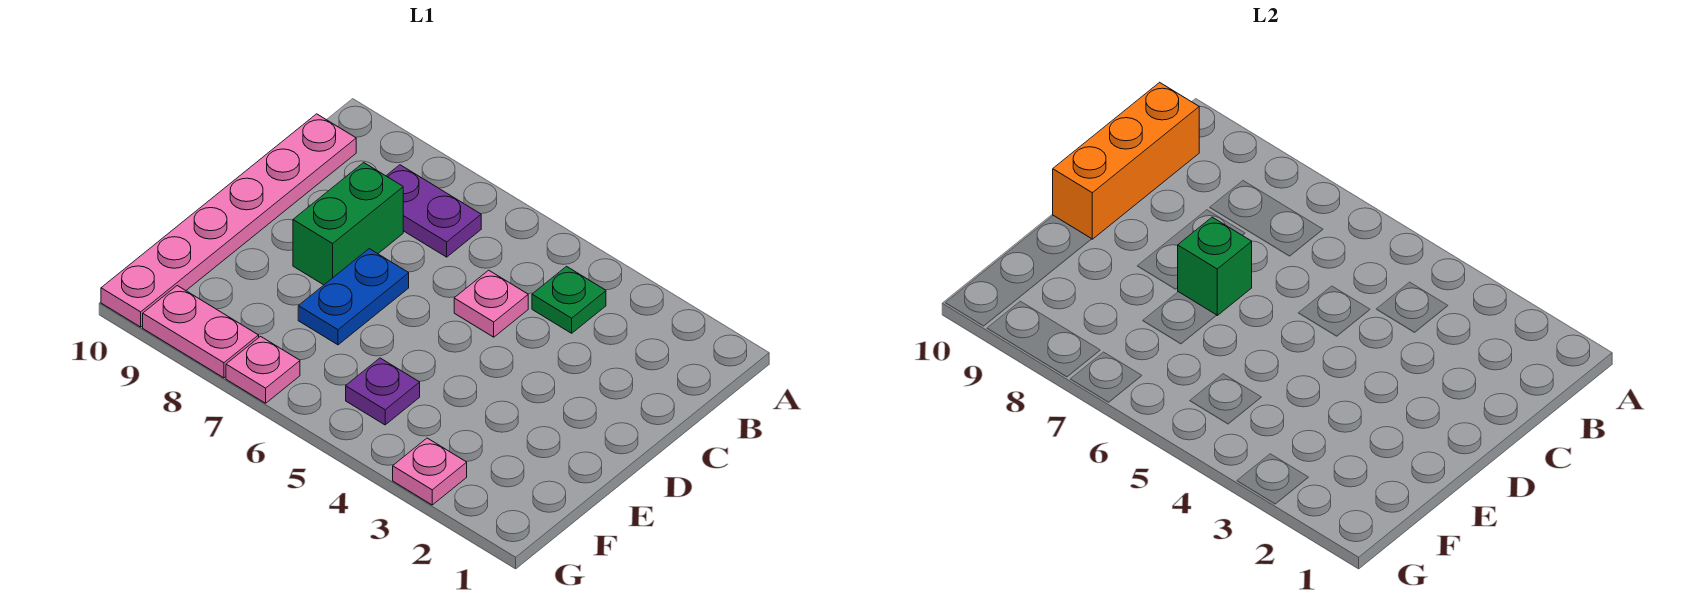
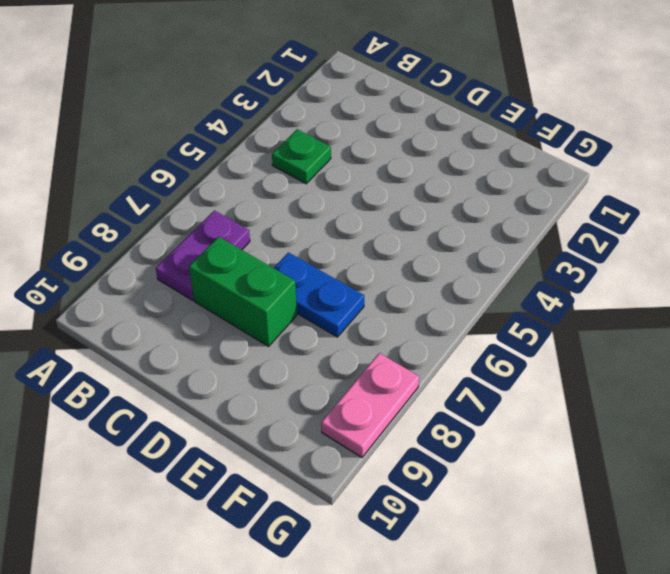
none -> pink 1x6 plate [101,114,356,327]
none -> pink 1x1 plate [454,270,528,337]
none -> purple 1x1 plate [346,358,420,425]

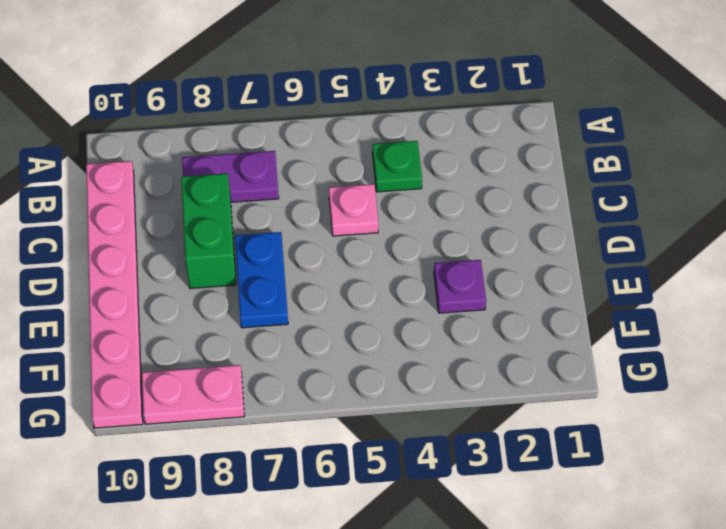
purple 1x1 plate [434,260,486,313] -> purple 1x1 plate moved to [346,358,420,425]
none -> pink 1x1 plate [393,438,467,505]
none -> pink 1x1 plate [226,336,300,403]
none -> orange 1x3 brick [1053,82,1199,239]

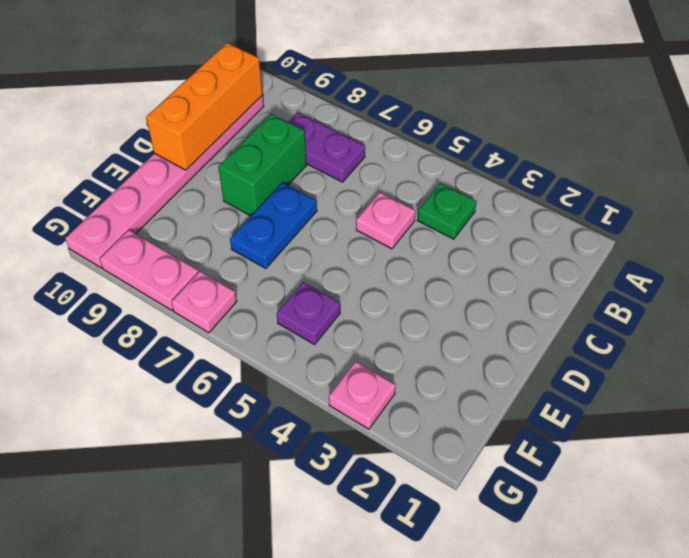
none -> green 1x1 brick [1178,217,1252,315]

